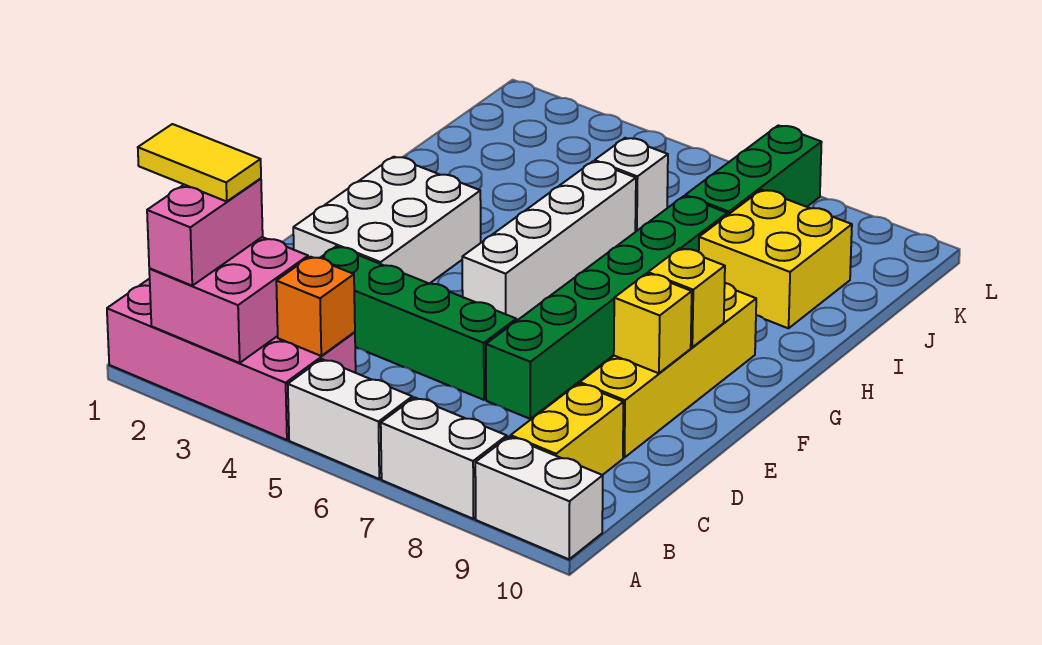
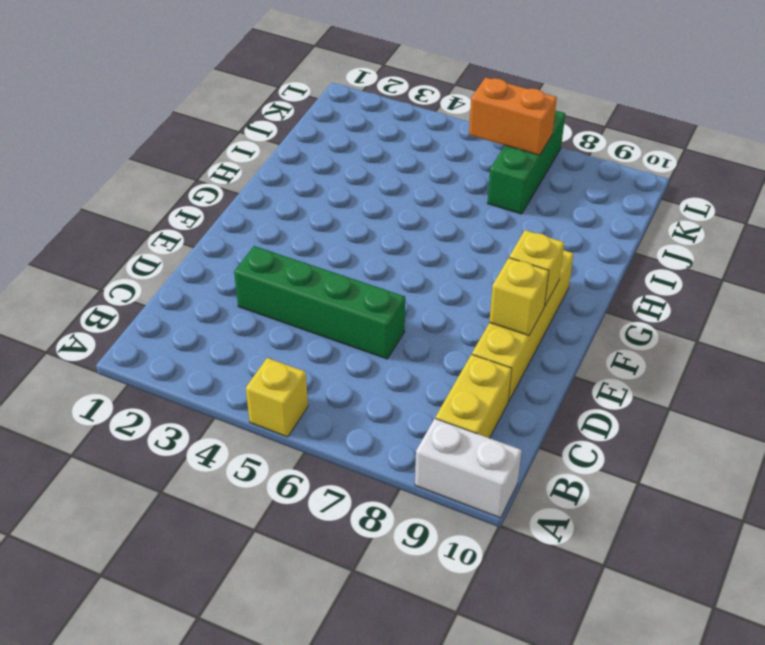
yellow 1x1 brick [246,358,308,437] -> white 1x2 brick [288,359,412,479]
orange 1x2 brick [469,77,557,155] -> none
none -> pink 2x4 brick [107,279,356,440]
none -> white 1x2 brick [381,397,507,519]
none -> green 1x6 brick [486,196,727,419]

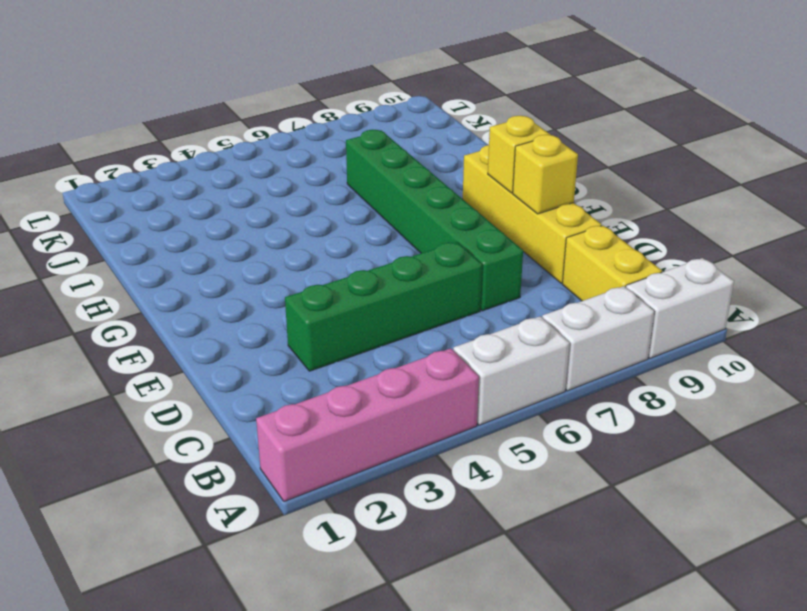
pink 1x4 brick [256,348,479,502] -> pink 2x4 brick [107,279,356,440]
none -> white 2x3 brick [293,157,481,284]
none -> white 1x4 brick [462,161,636,321]
none -> yellow 2x2 brick [699,190,852,328]

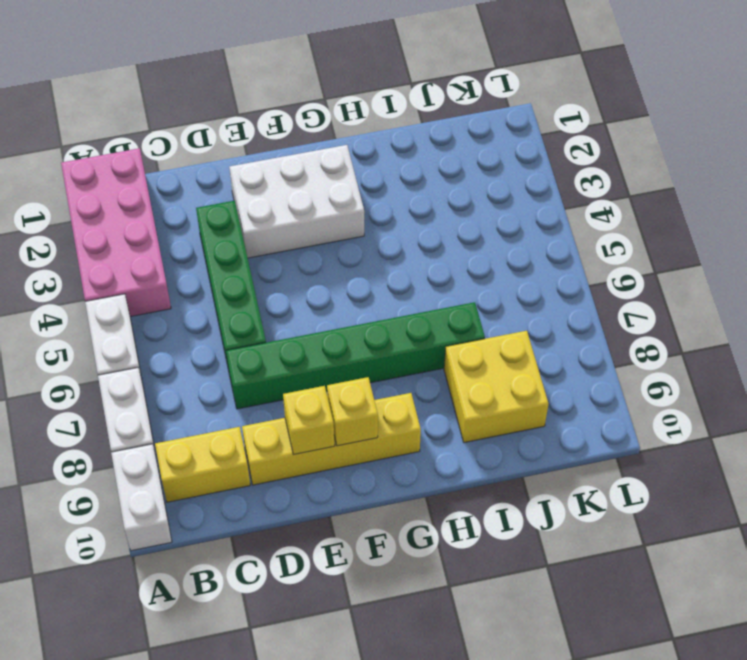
none -> white 1x4 brick [462,161,636,321]
none -> white 1x1 brick [595,138,668,232]
none -> green 1x3 brick [685,125,822,215]

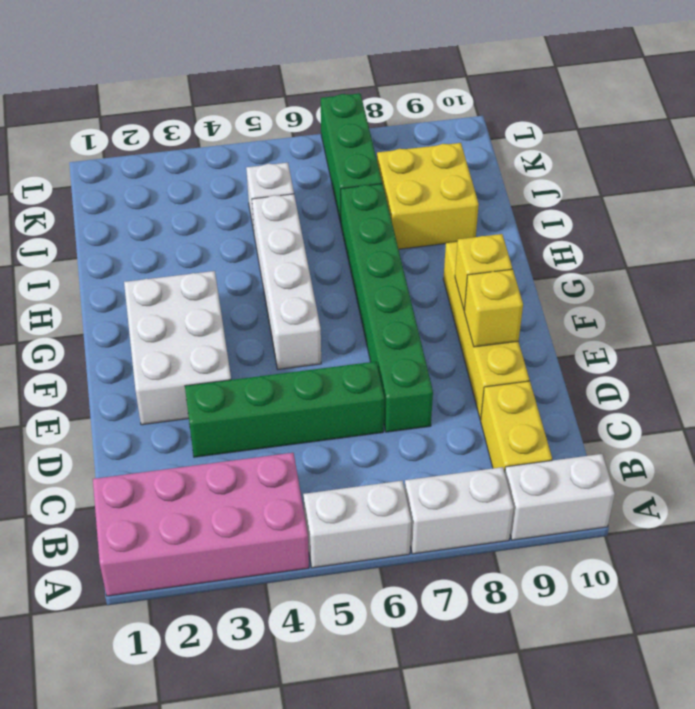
none -> pink 2x2 brick [149,237,308,363]
none -> orange 1x1 brick [276,257,355,356]
none -> pink 1x2 brick [147,178,263,286]

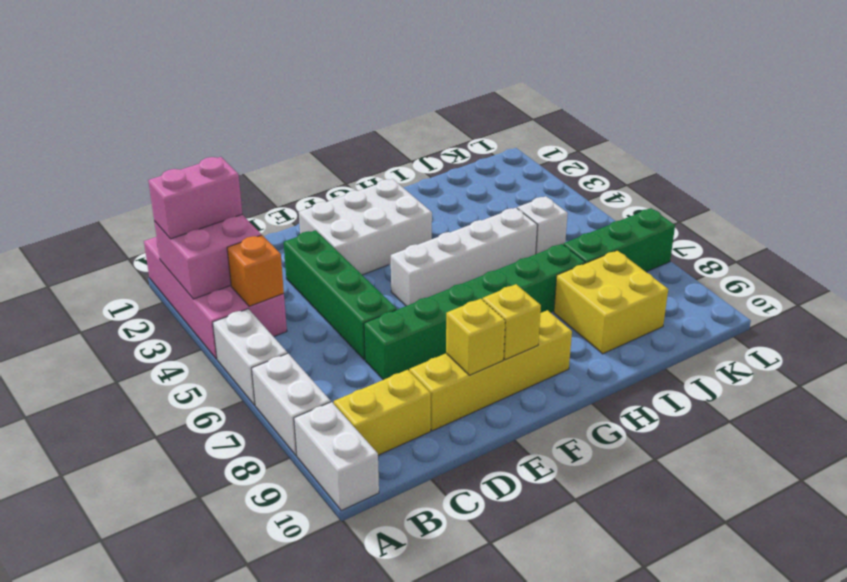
none -> yellow 1x2 tile [138,124,261,201]

